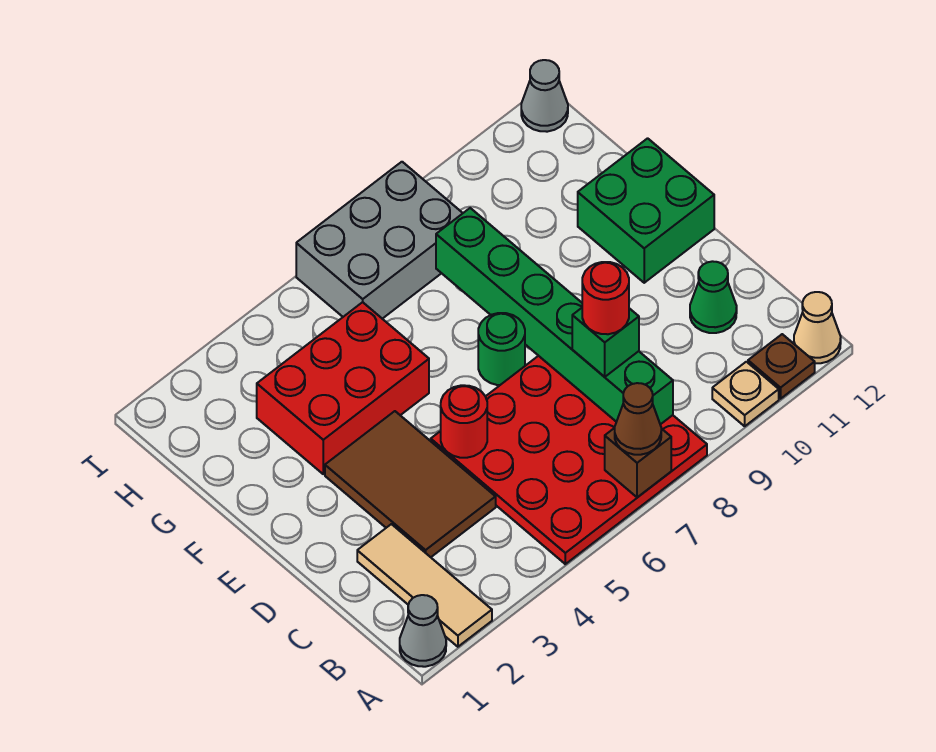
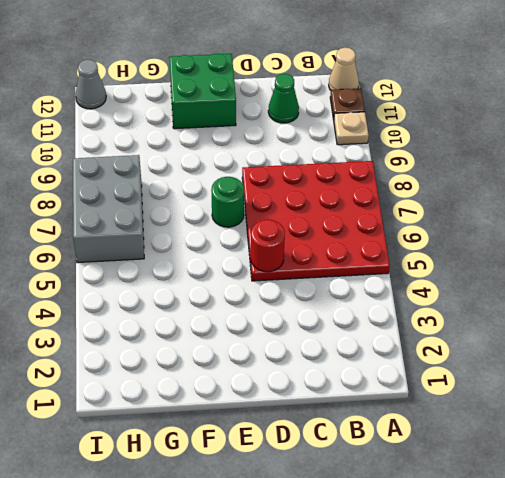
none -> grey 1x1 cone [400,595,446,667]
none -> tan 1x3 tile [357,524,492,647]
none -> brown 2x3 tile [325,411,496,557]

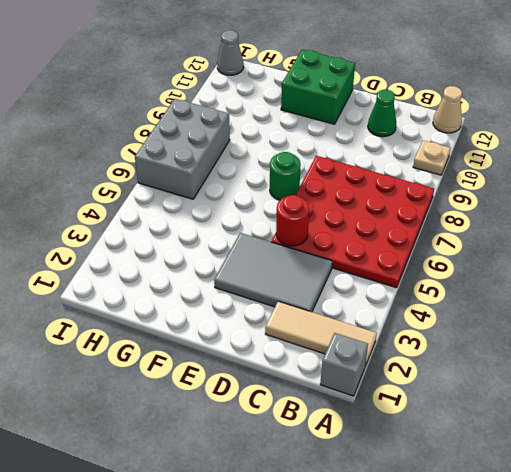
grey 1x1 brick [320,333,368,396] -> grey 1x1 cone [400,595,446,667]
grey 2x3 tile [214,233,332,312] -> brown 2x3 tile [325,411,496,557]
none -> brown 1x1 plate [748,334,815,399]
none -> red 2x3 brick [257,302,429,474]
none -> brown 1x1 brick [605,428,671,497]

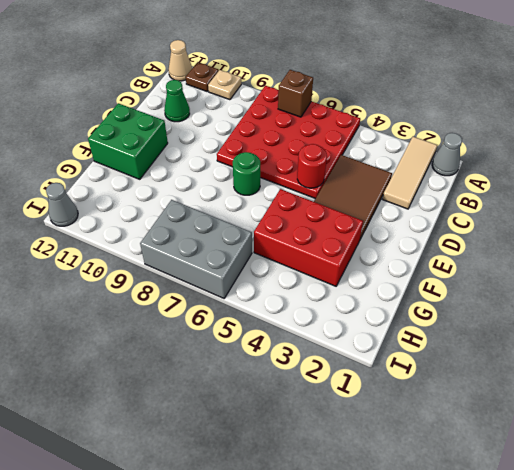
none -> green 1x6 brick [436,208,673,424]
none -> brown 1x1 cone [615,383,661,455]
none -> green 1x1 brick [572,308,639,377]

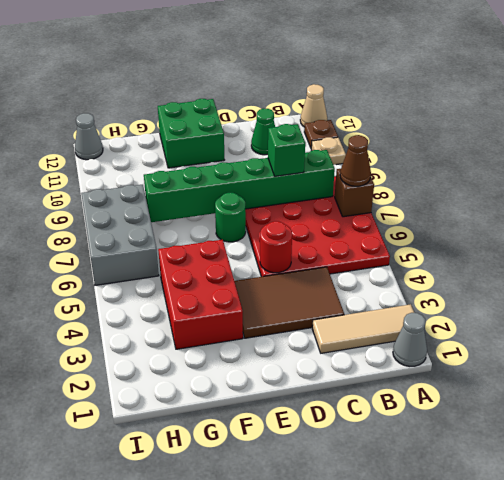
none -> red 1x1 round brick [582,262,629,334]

